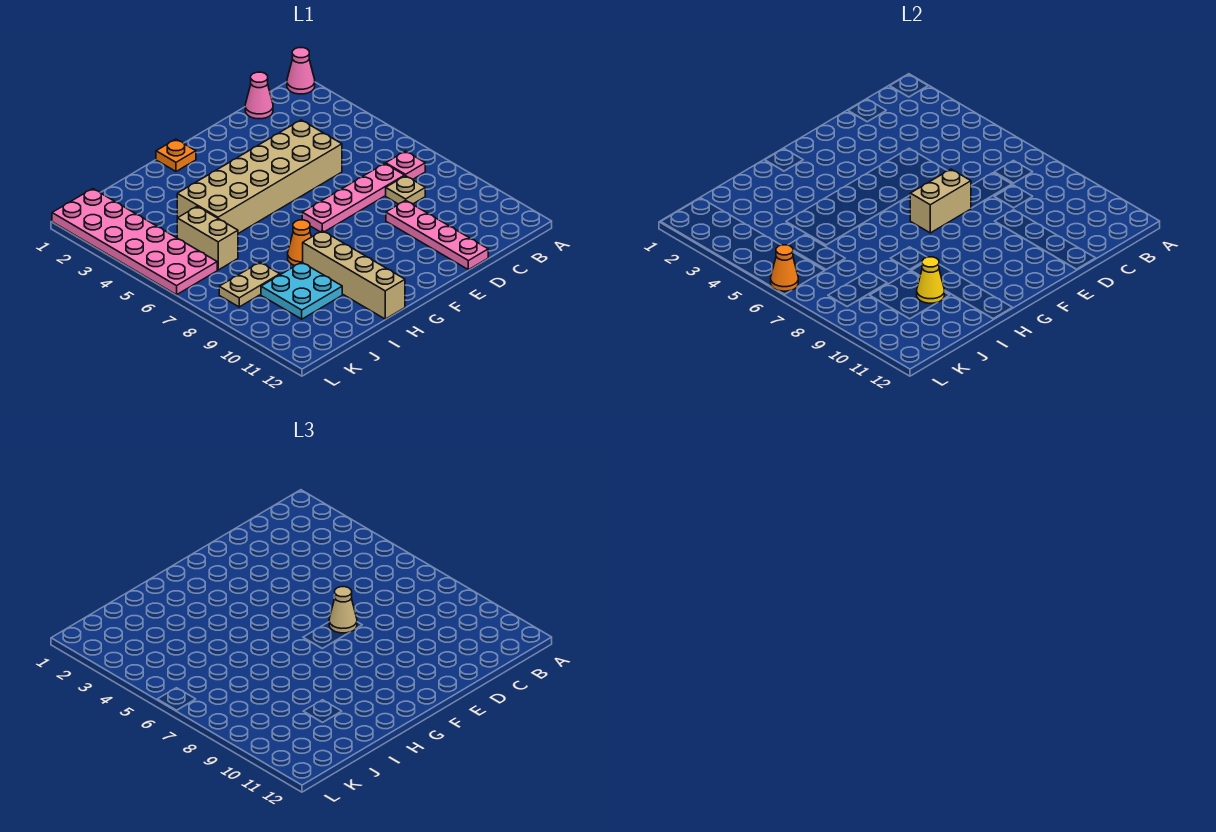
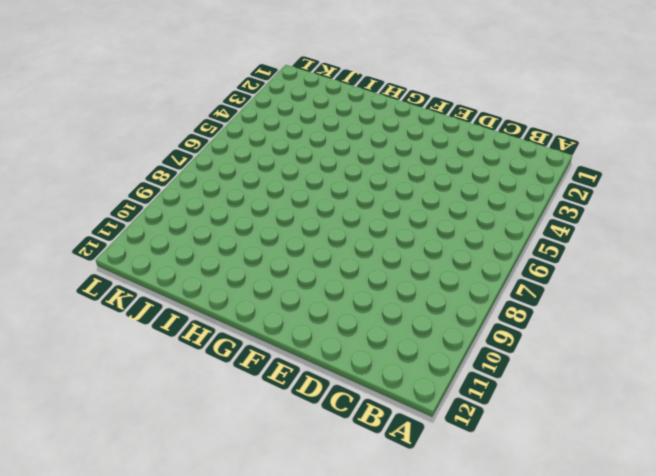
none -> pink 1x1 cone [287,48,315,94]
none -> pink 1x1 plate [386,151,425,179]
none -> pink 1x1 cone [245,72,273,119]

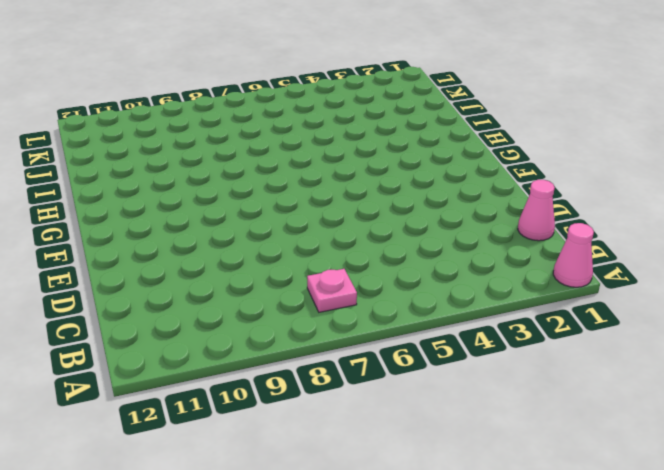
none -> pink 1x4 plate [302,164,405,232]
none -> tan 1x1 plate [386,176,425,204]
none -> tan 2x6 brick [177,120,342,233]

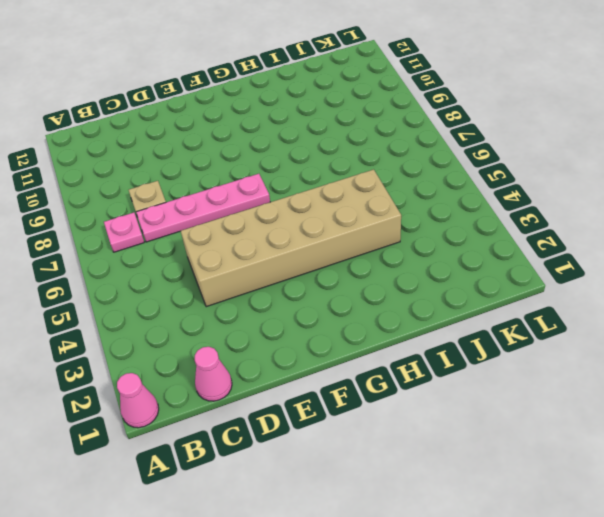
none -> pink 1x4 plate [386,200,488,270]
none -> orange 1x1 plate [156,139,196,171]
none -> orange 1x1 cone [288,220,311,265]

